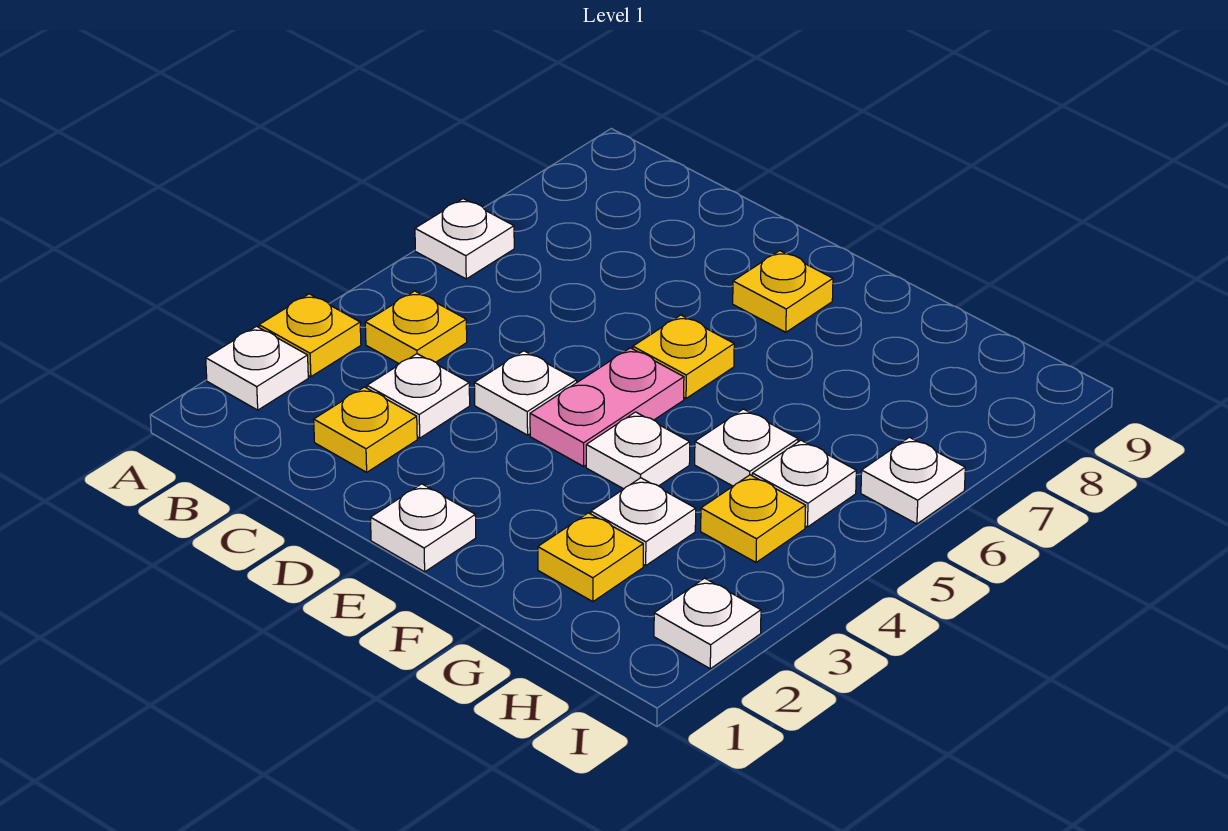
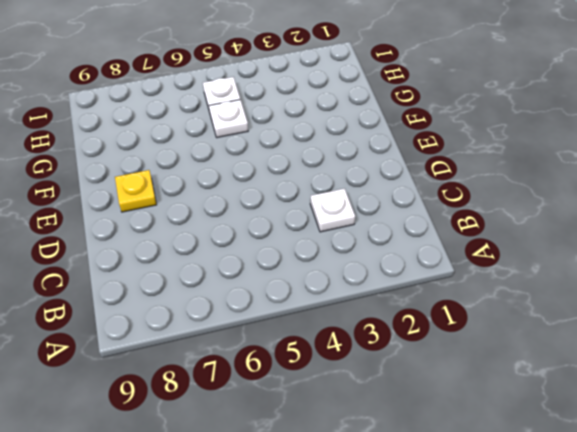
none -> white 1x1 plate [206,326,308,410]
none -> yellow 1x1 plate [259,294,361,377]
none -> white 1x1 plate [415,199,514,279]

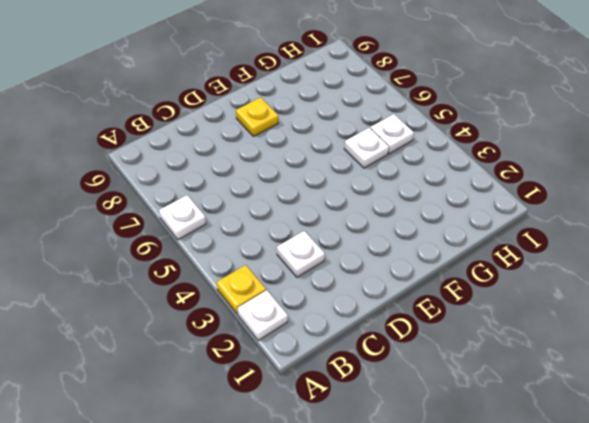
none -> yellow 1x1 plate [365,291,467,364]
none -> yellow 1x1 plate [314,387,417,472]
none -> white 1x1 plate [474,351,577,435]

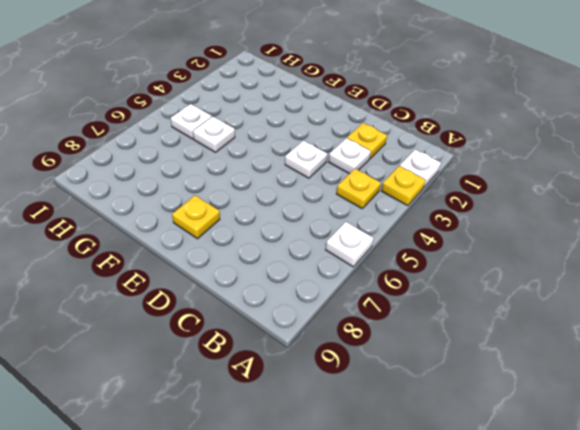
none -> white 1x1 plate [370,484,476,572]
none -> pink 1x2 plate [530,348,684,466]
none -> yellow 1x1 plate [633,315,734,398]

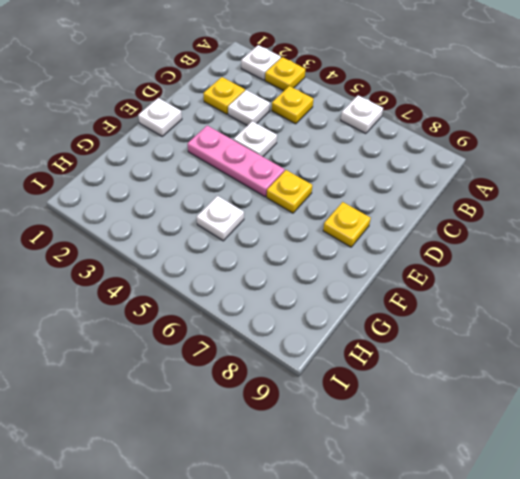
pink 1x3 plate [187,125,285,197] -> pink 1x2 plate [530,348,684,466]
none -> white 1x1 plate [586,412,690,489]
none -> yellow 1x1 plate [538,513,643,602]
none -> white 1x1 plate [591,478,696,565]

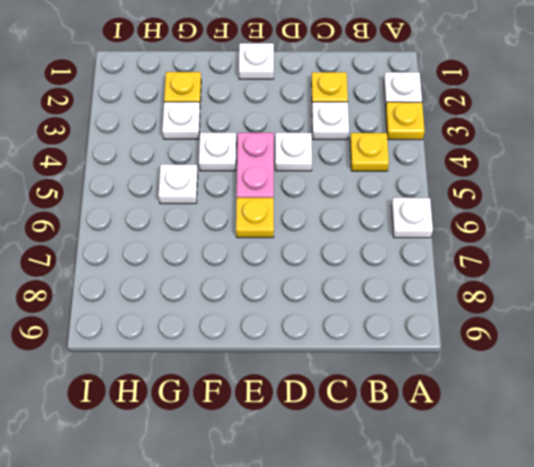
none -> yellow 1x1 plate [733,251,833,332]
none -> yellow 1x1 plate [701,475,806,562]
none -> white 1x1 plate [752,440,856,527]

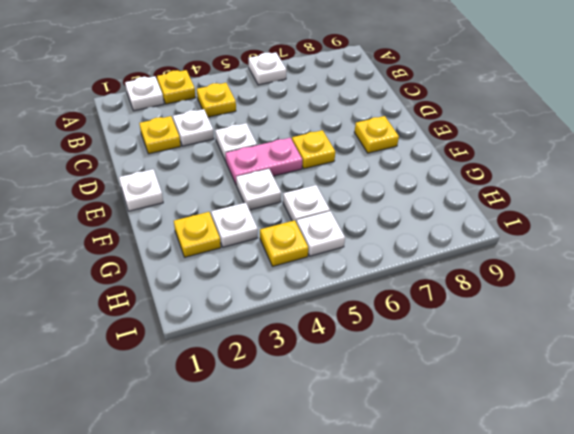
none -> white 1x1 plate [654,578,761,669]
none -> white 1x1 plate [861,437,965,524]

